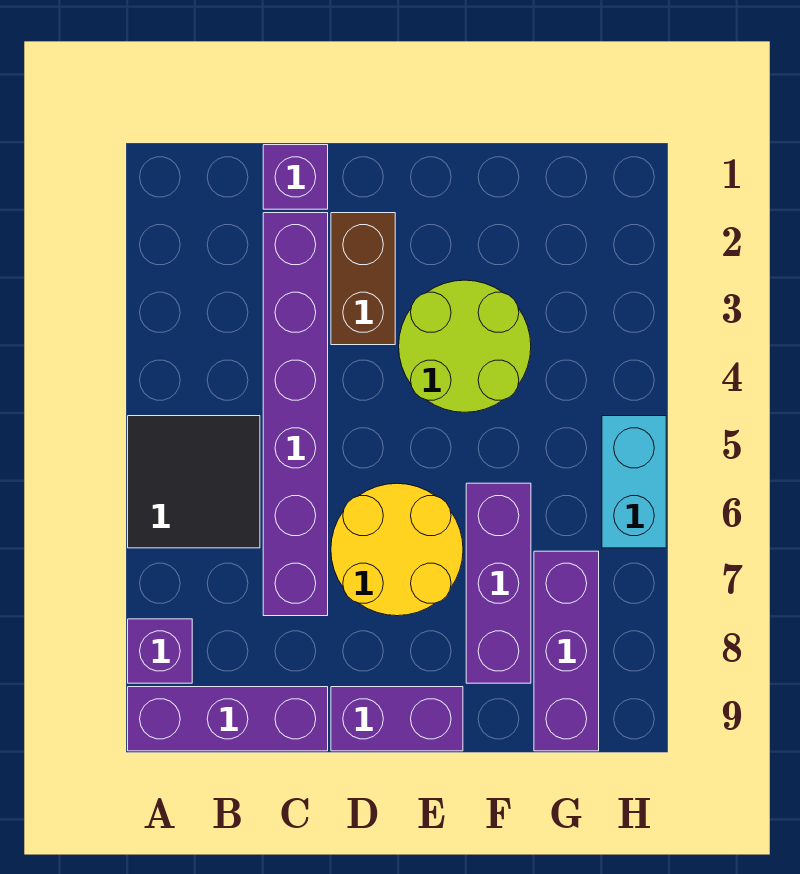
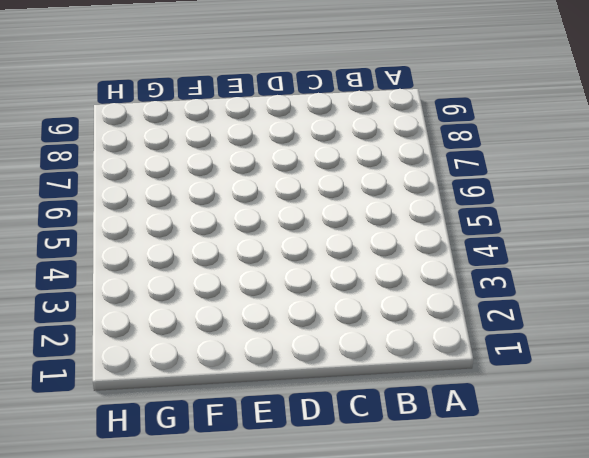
none -> black 2x2 tile [128,416,260,548]
none -> purple 1x1 brick [128,619,192,683]
none -> purple 1x3 brick [128,687,328,751]

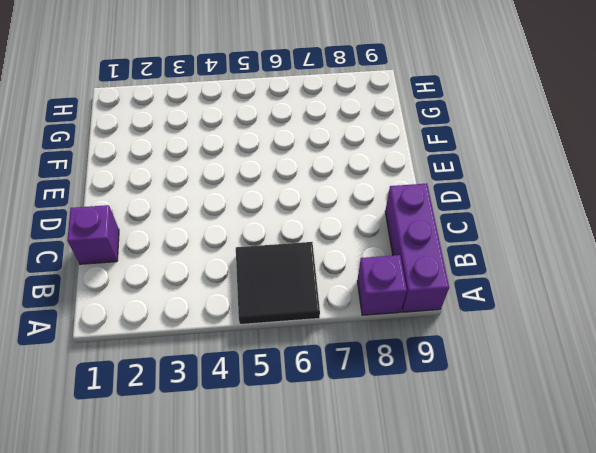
none -> purple 1x6 brick [263,213,328,616]
none -> brown 1x2 brick [331,213,395,345]
none -> yellow 2x2 round brick [331,483,463,616]

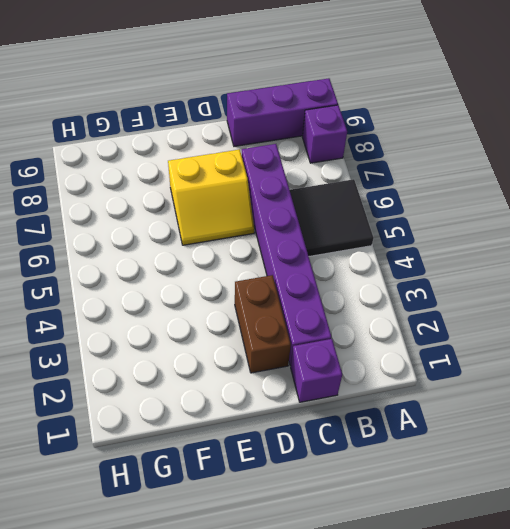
yellow 2x2 slope [168,149,254,245] -> yellow 2x2 round brick [331,483,463,616]
none -> purple 1x2 brick [331,687,463,751]
none -> lime 2x2 round brick [399,280,531,412]
none -> purple 1x3 brick [466,483,531,683]

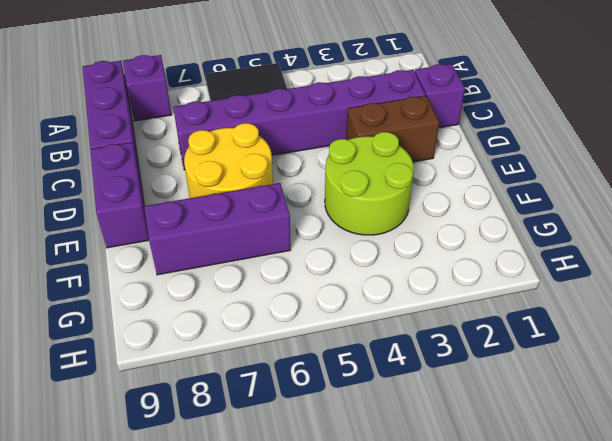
none -> purple 1x3 brick [534,551,599,751]
none -> cyan 1x2 brick [602,416,666,548]

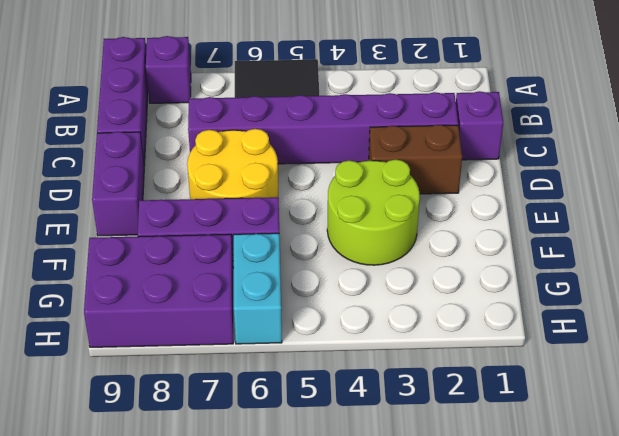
cyan 1x2 brick [233,233,282,344] -> cyan 1x2 brick turned to [602,416,666,548]
purple 2x3 brick [84,234,233,347] -> purple 1x3 brick [534,551,599,751]

